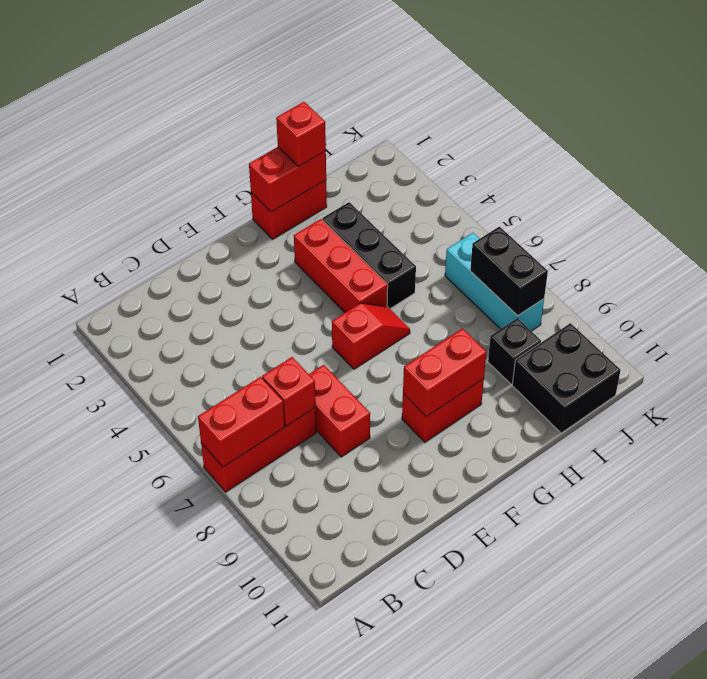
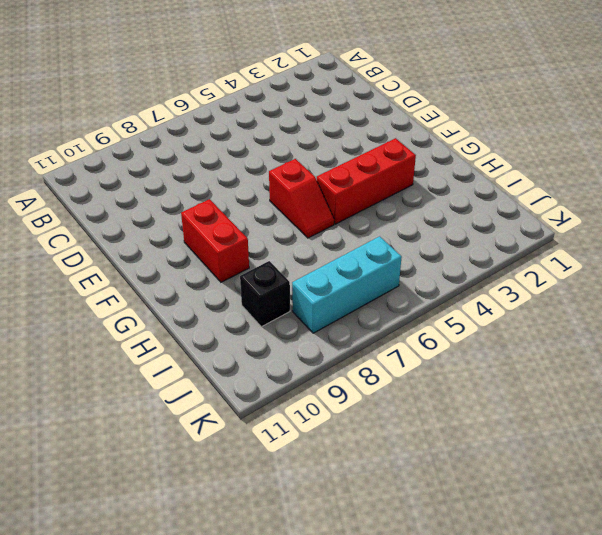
none -> red 1x3 brick [201,408,316,492]
none -> red 1x2 brick [309,365,370,457]
none -> red 1x2 brick [251,180,327,239]

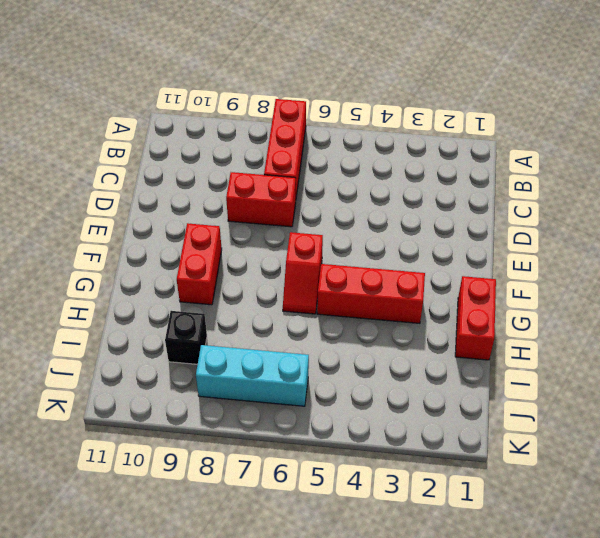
none -> black 1x3 brick [322,202,416,309]
none -> black 2x2 brick [512,323,621,433]
none -> red 1x2 brick [198,377,285,467]

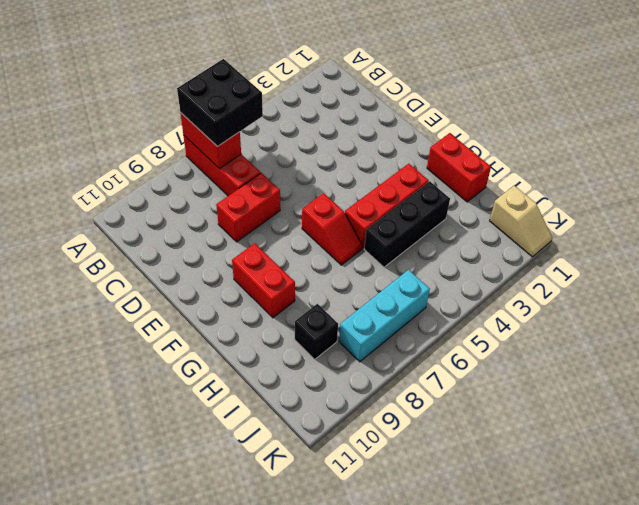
black 2x2 brick [177,59,263,147] -> black 2x2 brick moved to [512,323,621,433]
tan 1x2 slope [490,186,552,257] -> none
none -> red 1x1 brick [262,357,316,426]
none -> red 1x2 brick [403,328,487,417]
none -> red 1x2 brick [249,147,326,212]

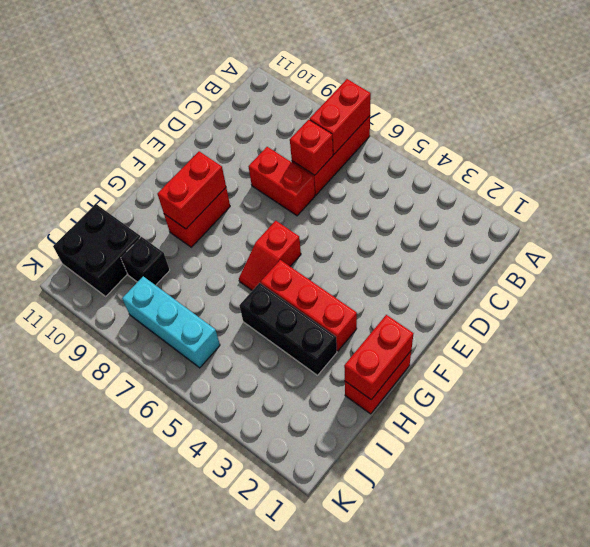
none -> black 1x2 brick [470,227,548,316]
none -> red 1x1 brick [276,102,326,166]

